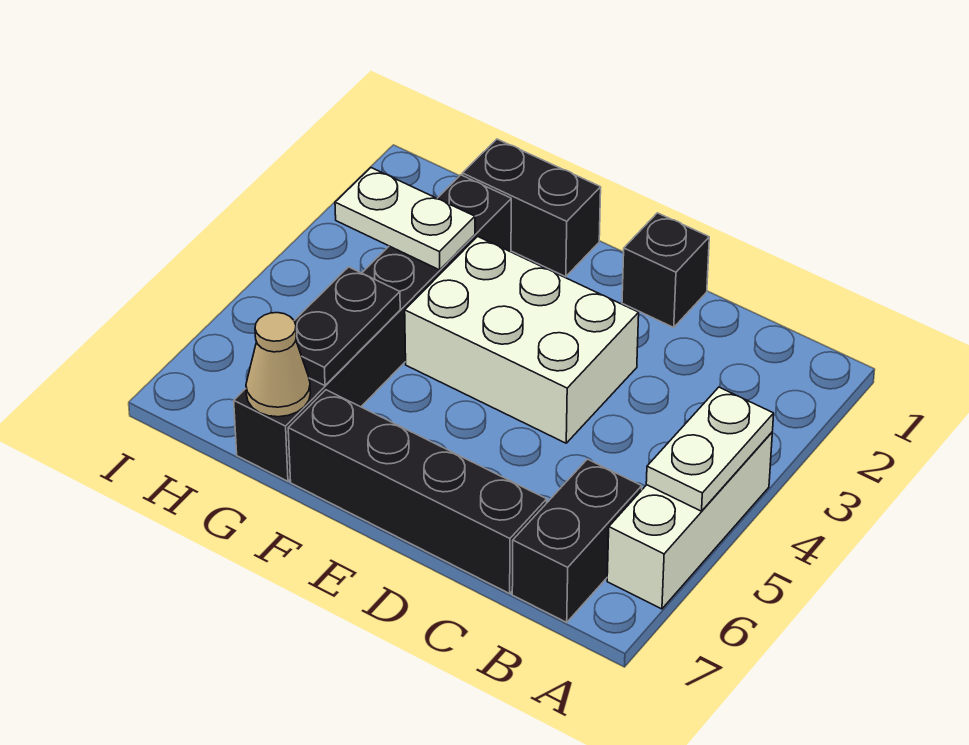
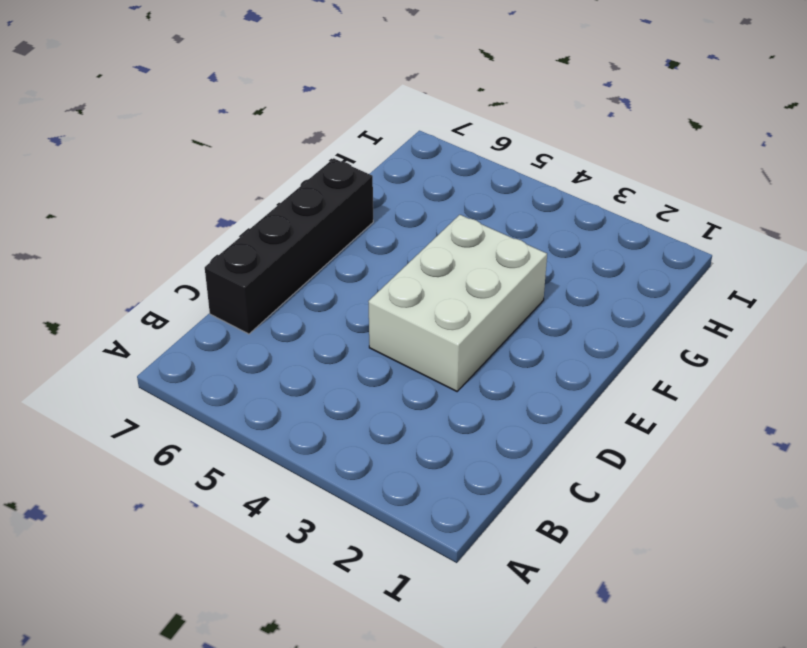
none -> white 1x3 brick [607,433,772,609]
none -> black 1x2 brick [512,459,642,622]

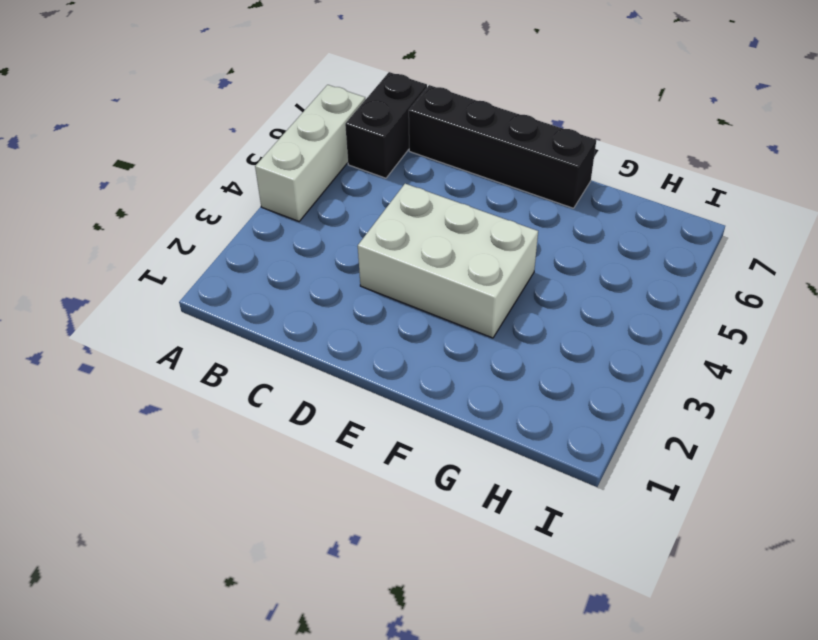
none -> black 1x1 brick [622,213,709,327]
none -> black 1x2 brick [462,139,601,277]

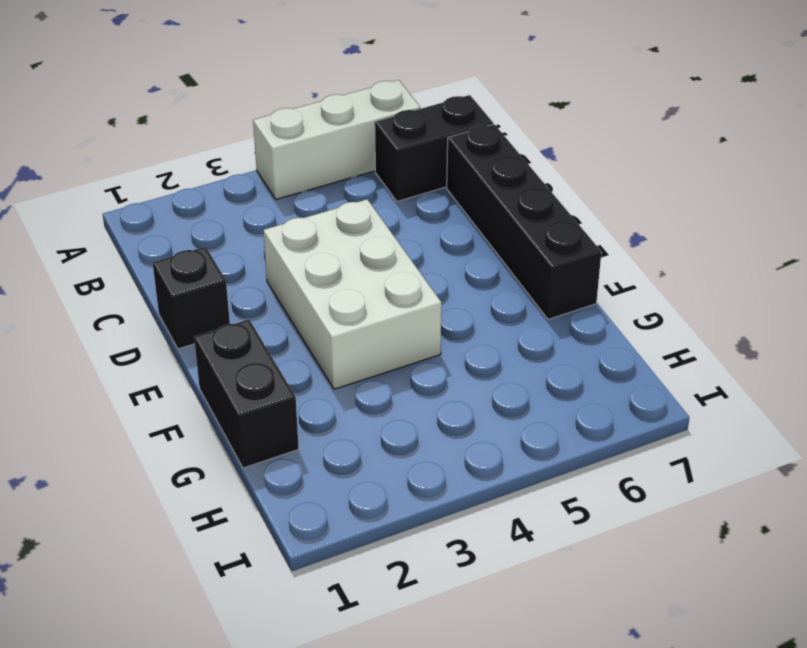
none -> black 1x6 brick [234,175,511,481]
none -> white 1x2 plate [646,387,774,511]

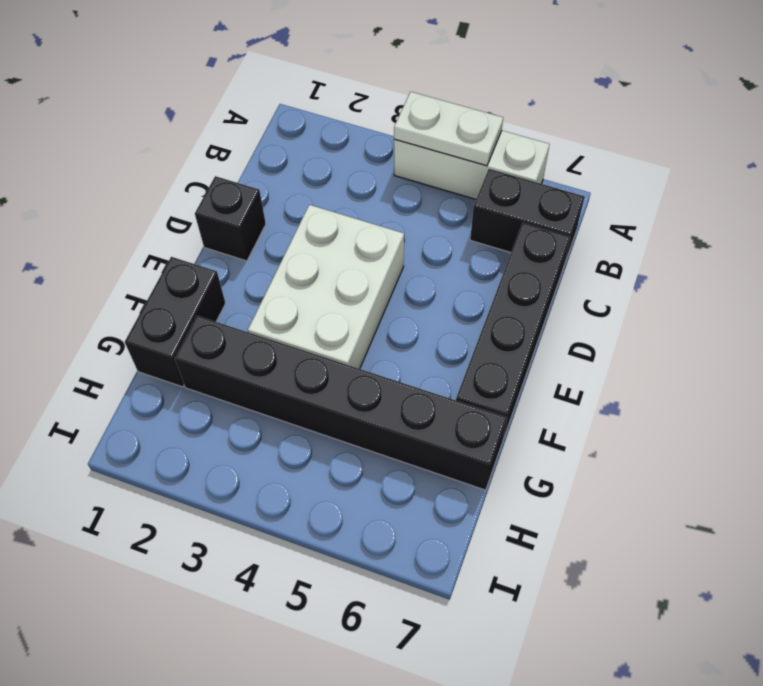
none -> white 1x2 plate [335,168,475,270]
none -> black 1x2 plate [294,267,400,386]

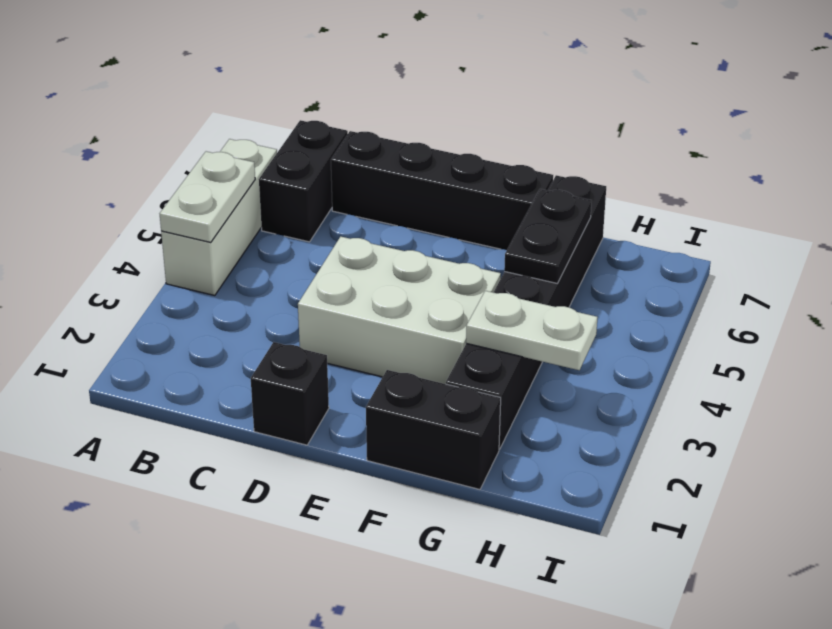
none -> tan 1x1 cone [246,313,311,417]

